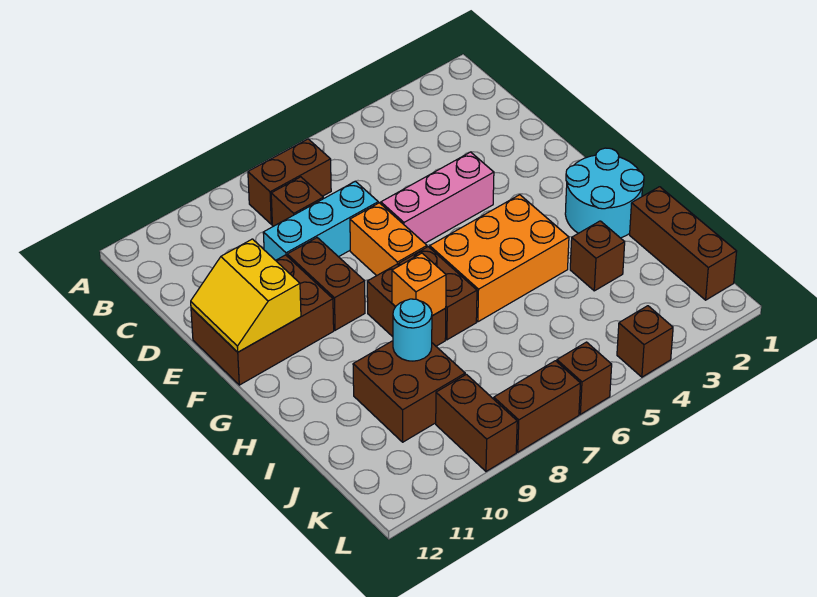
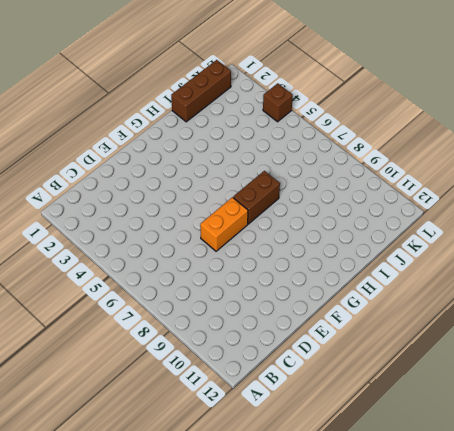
none -> brown 1x2 brick [248,139,331,224]
none -> brown 1x1 brick [271,177,324,226]
none -> cyan 1x3 brick [263,181,378,260]

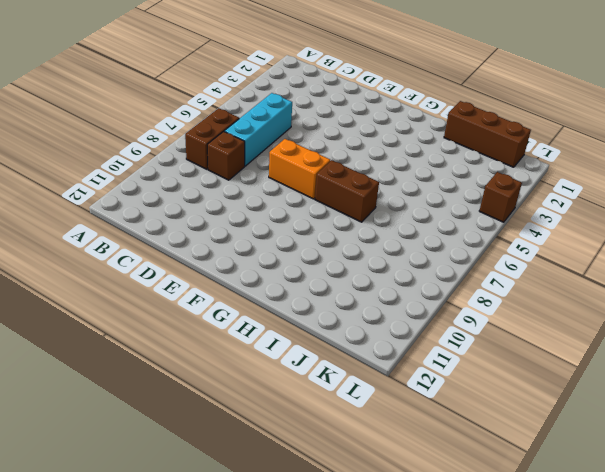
cyan 1x3 brick [224,93,292,166] -> cyan 1x3 brick moved to [263,181,378,260]
none -> pink 1x3 brick [381,152,494,243]
none -> brown 1x2 brick [287,238,365,330]
none -> brown 2x3 brick [191,255,334,385]

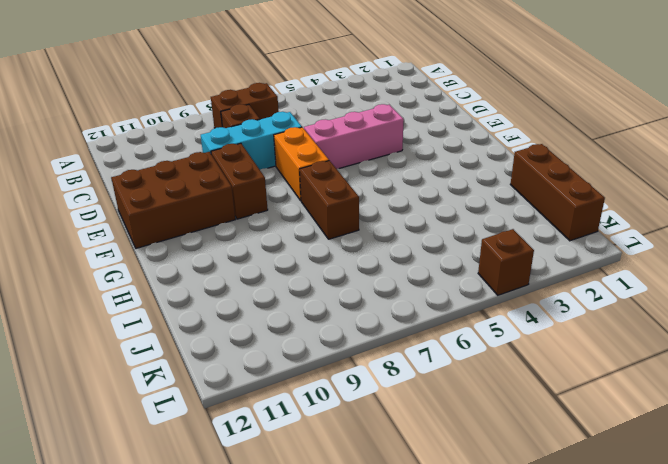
none -> cyan 2x2 round brick [565,148,644,238]
none -> orange 2x3 brick [430,195,569,322]
none -> brown 1x2 brick [367,264,446,346]

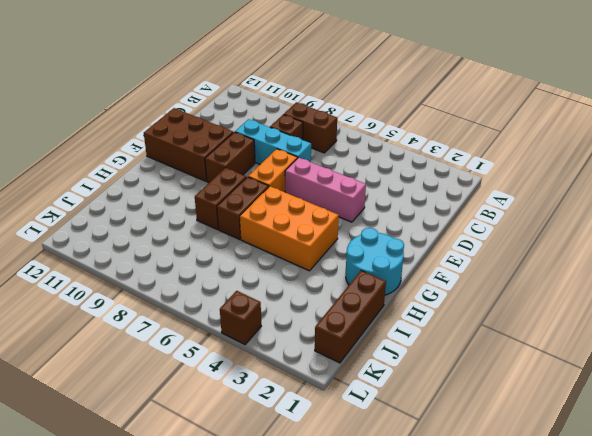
none -> brown 1x1 brick [570,221,625,291]
none -> brown 2x2 brick [353,341,465,442]
none -> brown 1x2 brick [436,374,517,471]

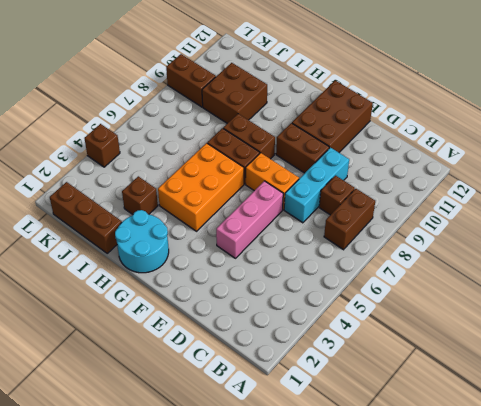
none -> brown 1x1 brick [557,342,612,414]
none -> brown 1x2 brick [494,361,580,452]
none -> yellow 2x2 slope [191,239,301,352]

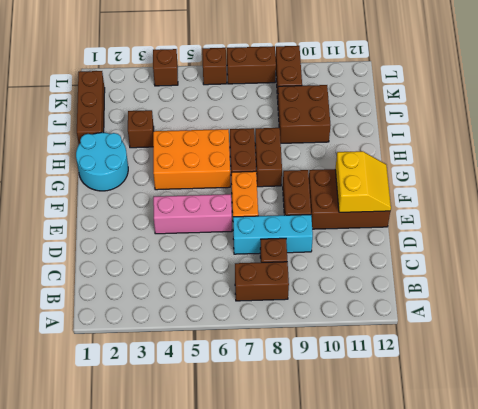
none -> orange 1x1 brick [392,253,446,316]
none -> cyan 1x1 round brick [393,299,432,361]

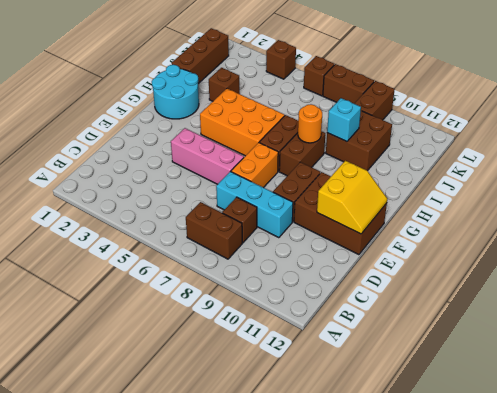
orange 1x1 round brick [298,104,322,143] -> orange 1x1 brick [392,253,446,316]
cyan 1x1 brick [327,98,361,142] -> cyan 1x1 round brick [393,299,432,361]

